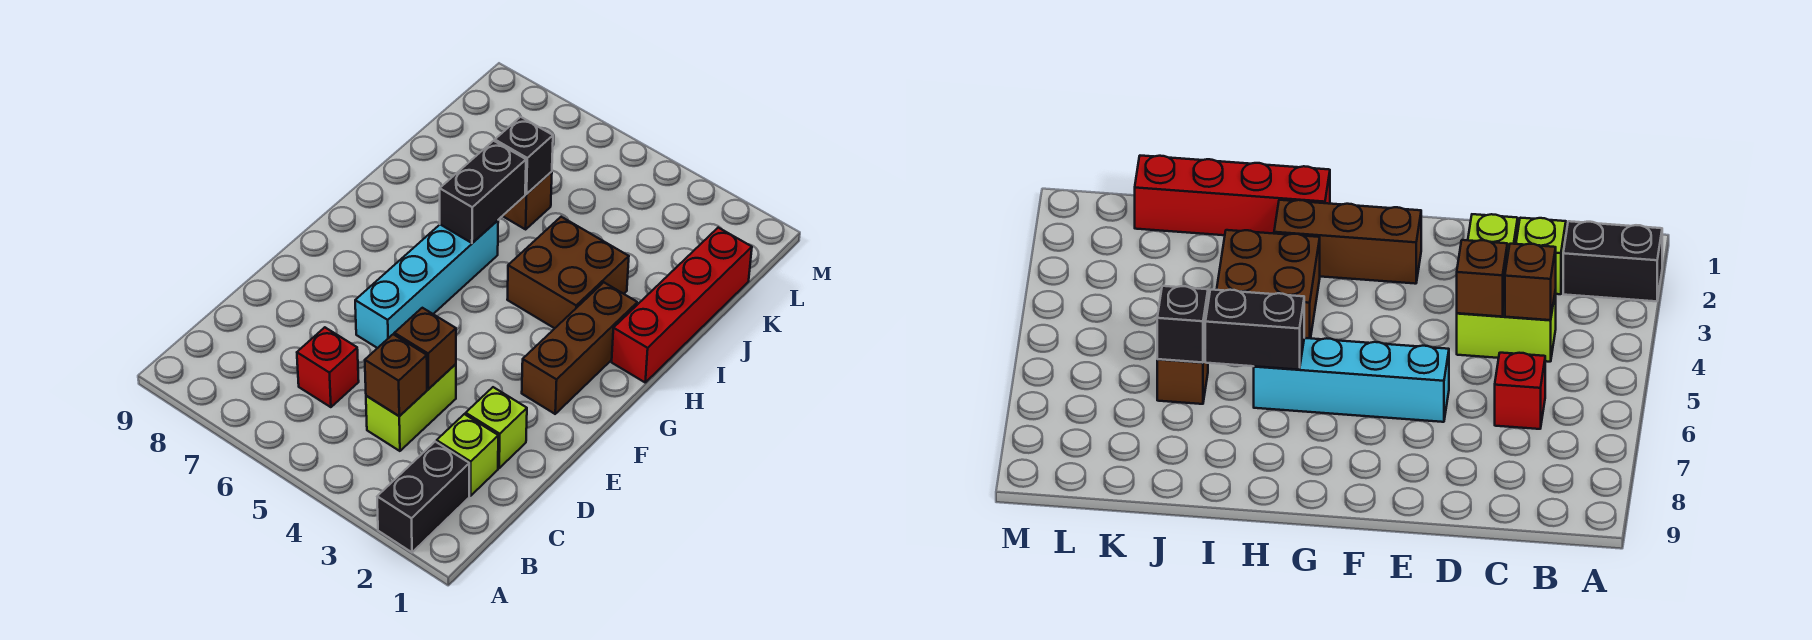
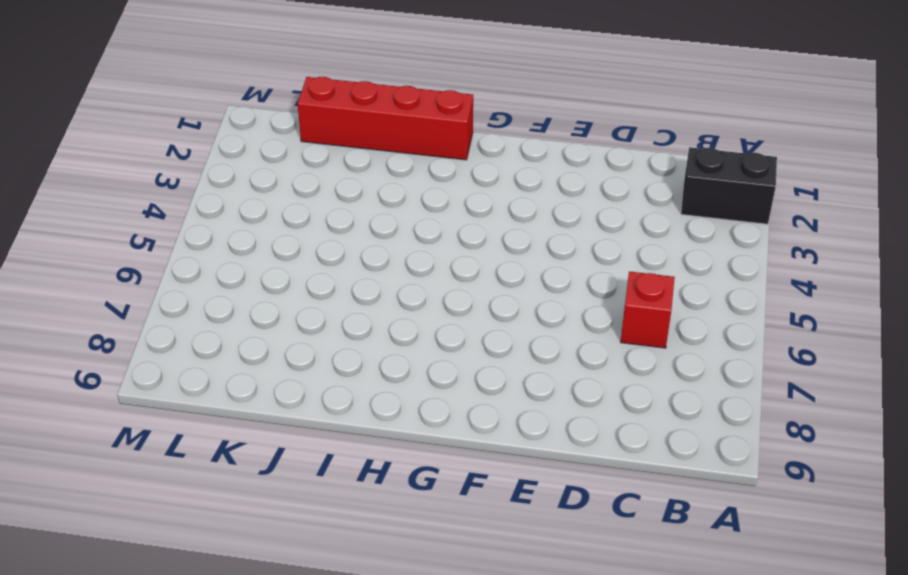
none -> lime 1x1 brick [437,414,498,496]
none -> lime 1x2 brick [366,364,456,451]
none -> lime 1x1 brick [466,387,527,468]

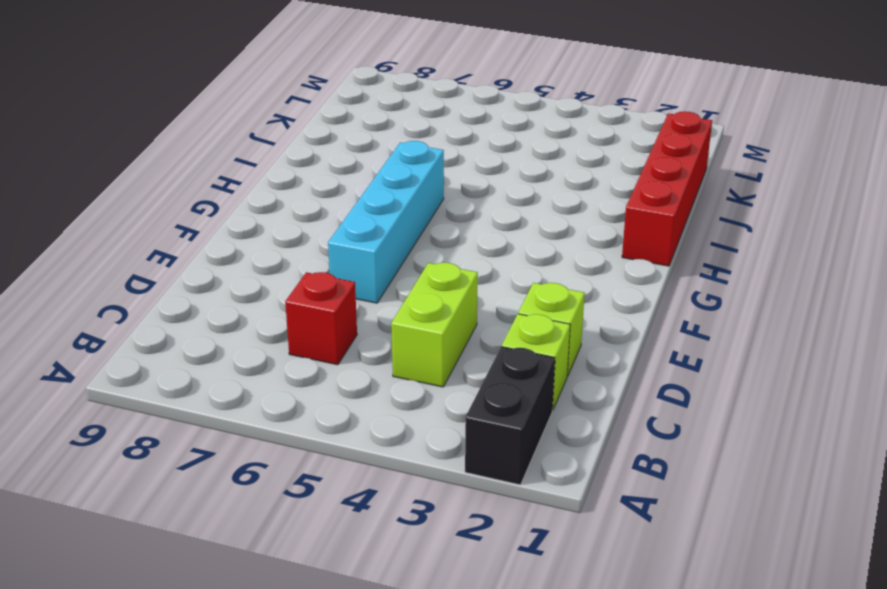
none -> brown 1x3 brick [522,282,637,414]
none -> brown 2x2 brick [507,217,629,328]
none -> brown 1x1 brick [503,172,552,229]

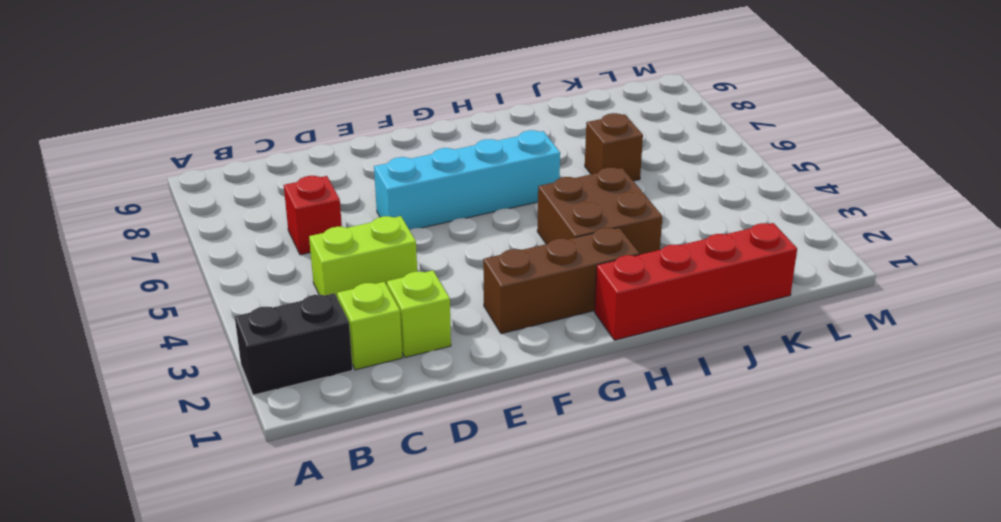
none -> brown 1x1 brick [365,334,427,416]
none -> brown 1x1 brick [394,308,456,389]
none -> black 1x2 brick [440,141,526,243]

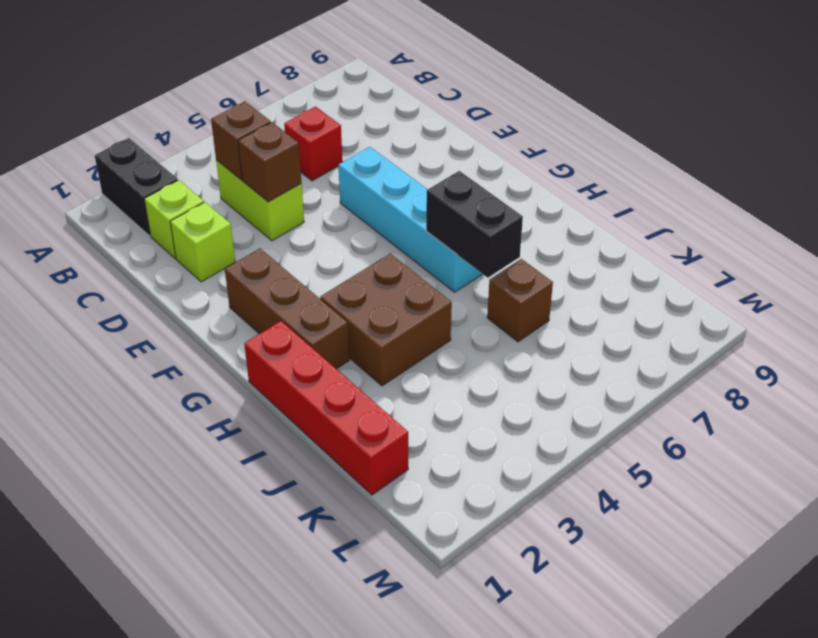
none -> black 1x1 brick [495,117,553,194]

